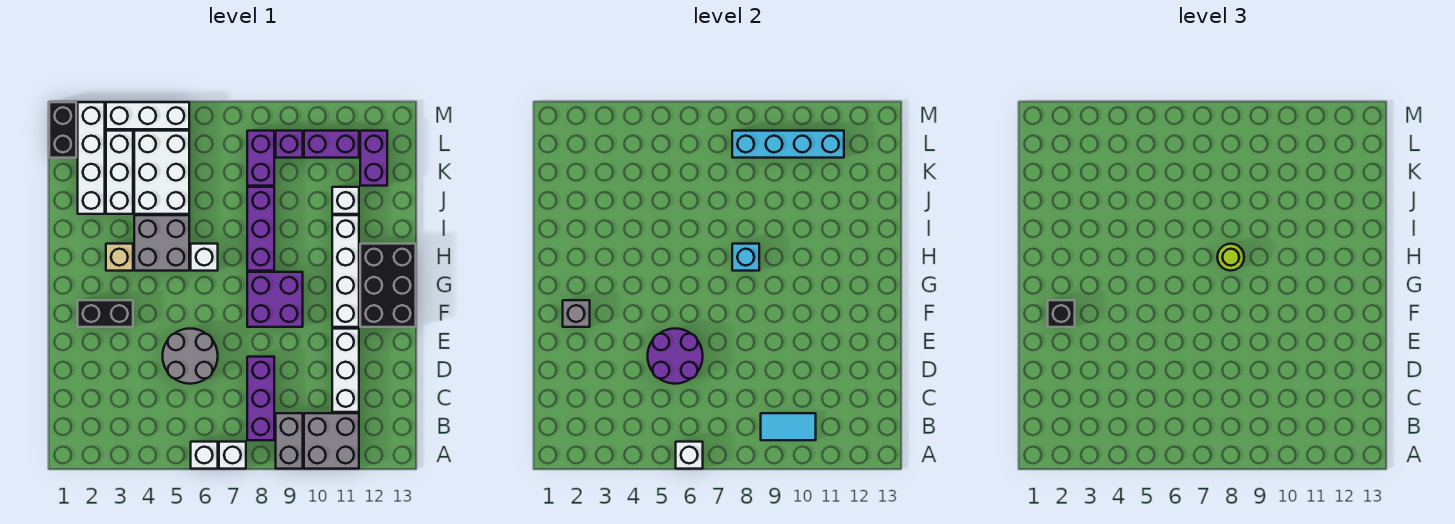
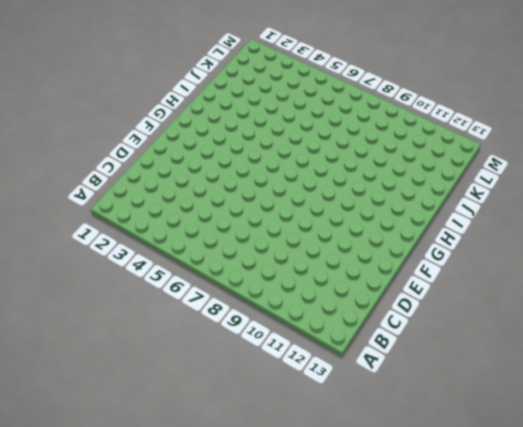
none -> white 1x1 brick [191,442,218,469]
none -> white 1x1 brick [219,442,246,469]
none -> grey 1x2 brick [276,413,303,469]
none -> grey 2x2 brick [304,413,359,469]

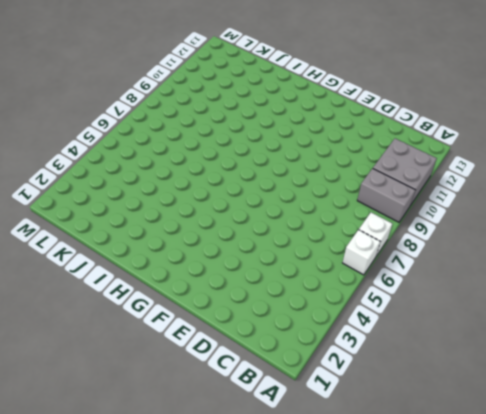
none -> purple 1x3 brick [247,357,274,440]
none -> white 1x3 brick [332,329,359,412]
none -> grey 2x2 round brick [163,329,218,384]
none -> black 1x2 brick [78,300,133,327]

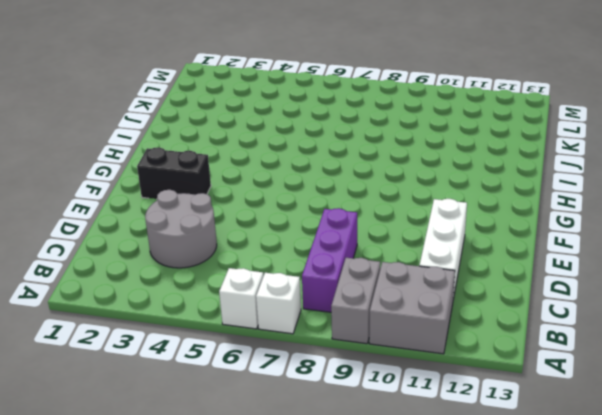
grey 2x2 round brick [145,190,217,268] -> grey 2x2 round brick moved to [163,329,218,384]
none -> purple 2x2 brick [247,272,303,327]
none -> white 1x4 brick [332,215,359,327]
none -> black 2x3 brick [360,244,416,327]
none -> tan 1x1 brick [106,244,133,271]

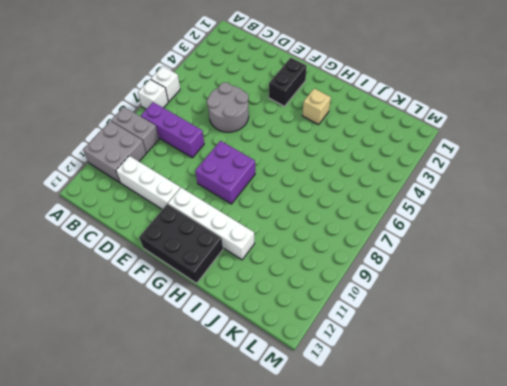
none -> grey 2x2 brick [134,215,189,271]
none -> white 1x1 brick [191,244,218,271]
none -> purple 1x3 brick [247,187,274,271]
none -> white 1x4 brick [78,102,105,214]

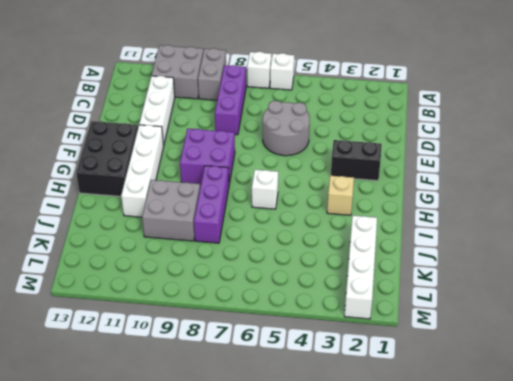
grey 2x2 brick [142,180,200,241] -> grey 2x2 brick moved to [134,215,189,271]
none -> white 1x3 brick [106,131,133,214]
none -> white 2x3 brick [134,131,189,214]
none -> white 1x1 brick [332,187,359,214]
none -> purple 1x2 brick [247,131,274,186]

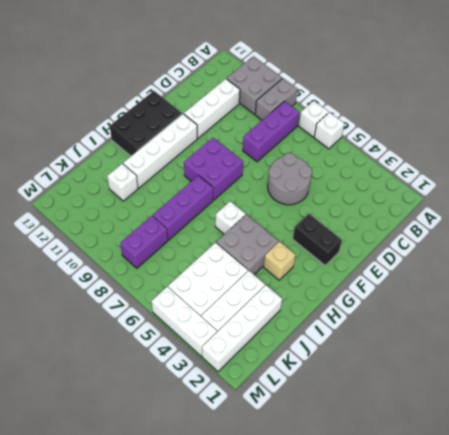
none -> purple 1x2 brick [360,131,387,186]
none -> black 1x2 brick [49,102,76,158]
none -> purple 1x1 brick [276,131,303,158]
none -> purple 1x2 brick [304,131,359,158]

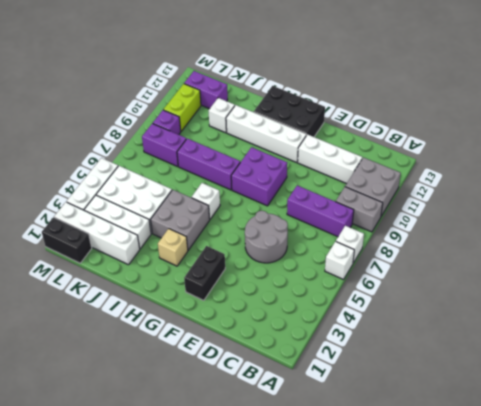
lime 1x2 brick [163,84,201,131] -> purple 1x2 brick [304,131,359,158]
none -> white 1x1 brick [676,442,703,469]
none -> cyan 1x2 tile [761,413,816,440]
none -> purple 2x2 round brick [648,329,703,384]
none -> grey 1x1 brick [563,300,590,327]

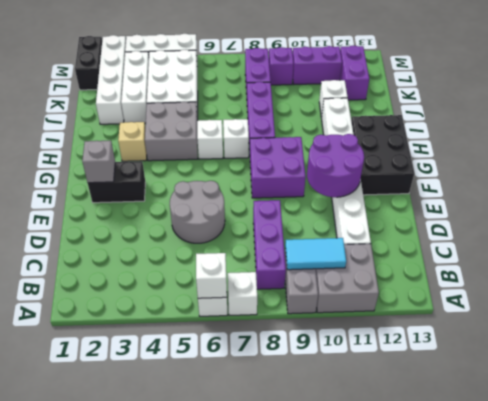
purple 2x2 round brick [307,134,364,197] -> purple 2x2 round brick moved to [648,329,703,384]
white 1x1 brick [223,119,249,158] -> none
none -> cyan 1x1 brick [732,244,759,271]
none -> cyan 1x4 brick [732,131,844,158]
none -> black 1x1 brick [1048,300,1075,327]
none -> lime 1x1 round brick [1217,244,1244,271]

